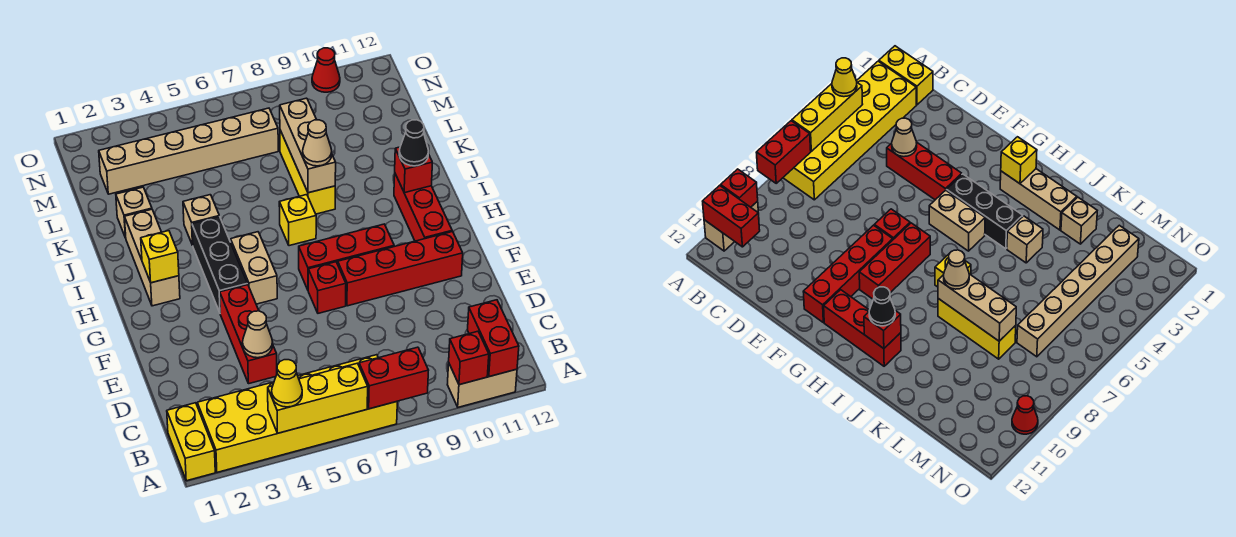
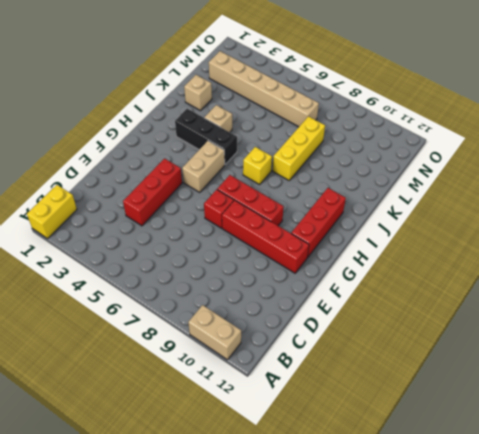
black 1x3 brick [175,109,237,164] -> black 1x3 brick turned to [192,217,248,312]
none -> yellow 2x6 brick [197,355,397,472]
none -> tan 1x3 brick [125,209,180,306]
none -> red 1x1 cone [312,48,340,92]

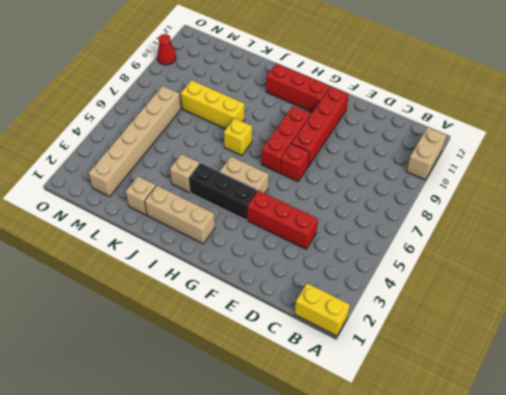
none -> yellow 2x6 brick [197,355,397,472]
none -> yellow 1x3 brick [268,363,368,433]
none -> red 1x2 brick [359,347,429,409]

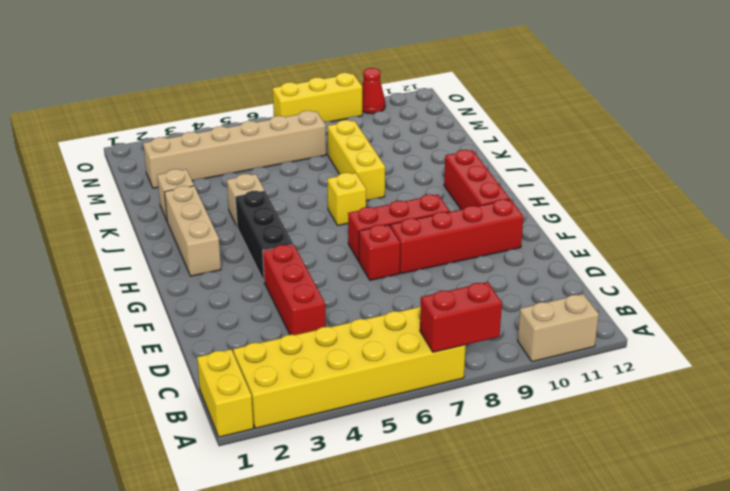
yellow 1x3 brick [273,73,362,122] -> yellow 1x3 brick moved to [268,363,368,433]
none -> tan 1x2 brick [231,232,277,304]
none -> red 1x1 brick [449,331,489,385]
none -> red 1x2 brick [468,300,519,377]

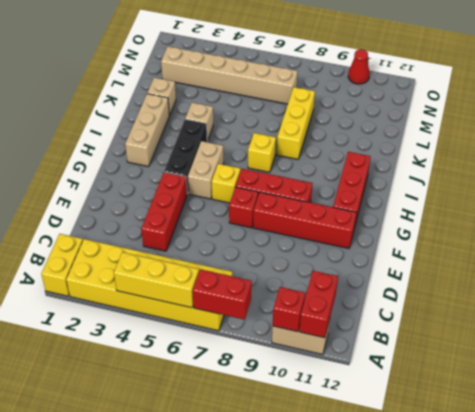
yellow 1x1 brick [212,164,240,203] -> yellow 1x1 brick moved to [141,231,179,283]
none -> tan 1x1 cone [243,311,273,358]
none -> red 1x1 brick [395,147,432,193]
none -> tan 1x3 brick [280,98,336,193]

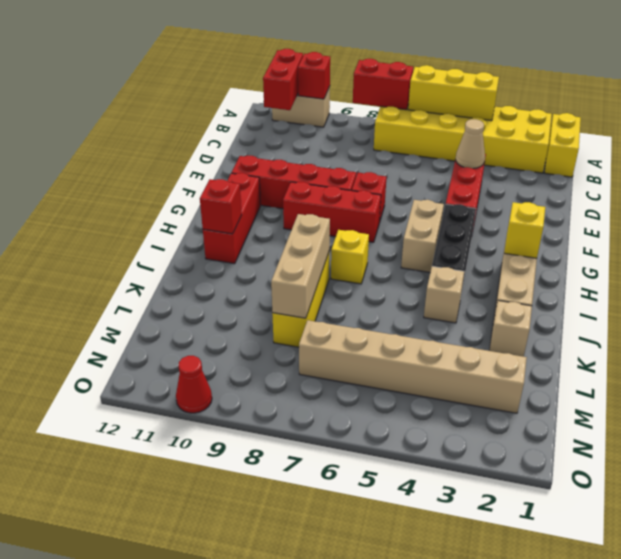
none -> yellow 1x1 cone [272,360,302,407]
none -> black 1x1 cone [399,120,429,166]
none -> tan 1x1 cone [303,120,332,166]

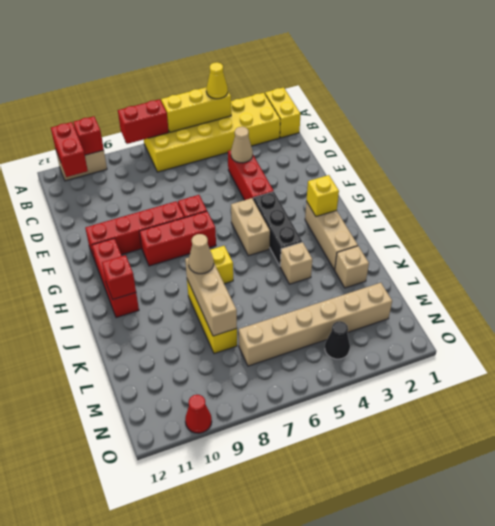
black 1x1 cone [325,321,350,359] -> black 1x1 cone moved to [399,120,429,166]

